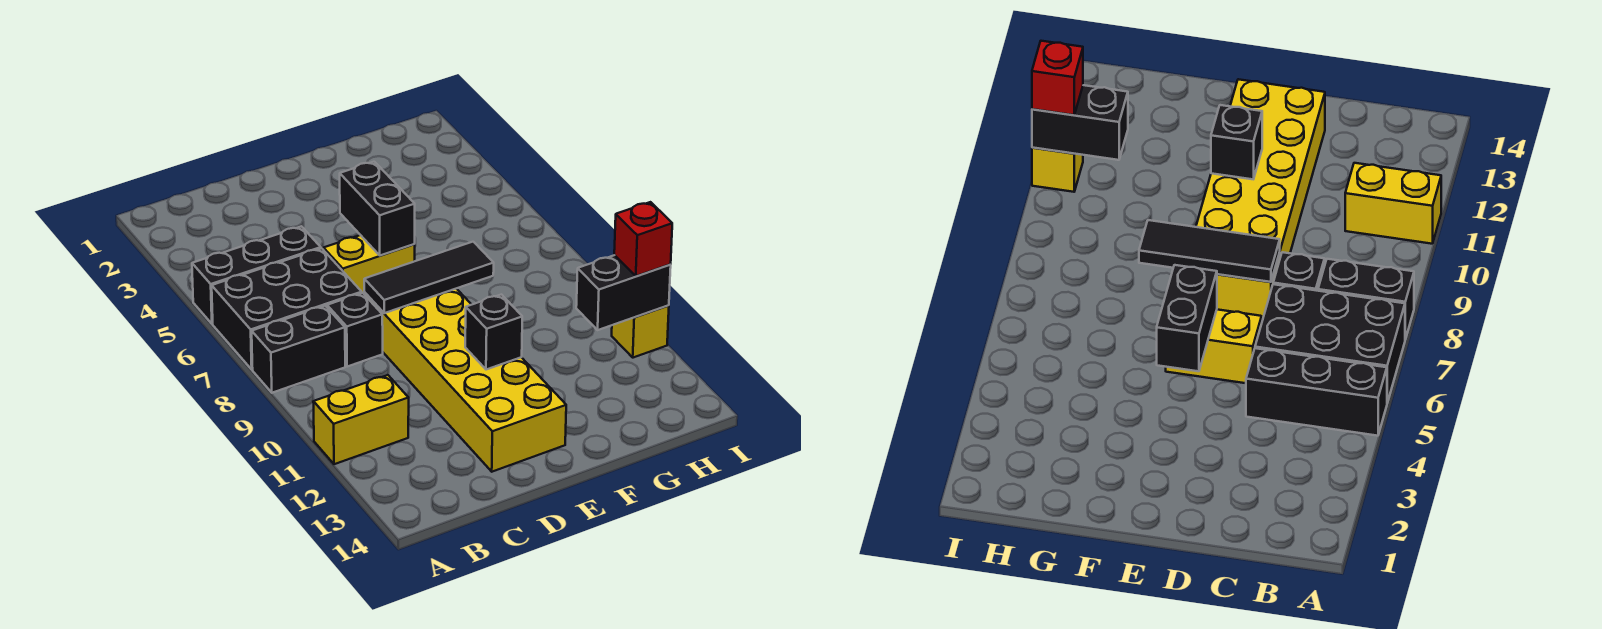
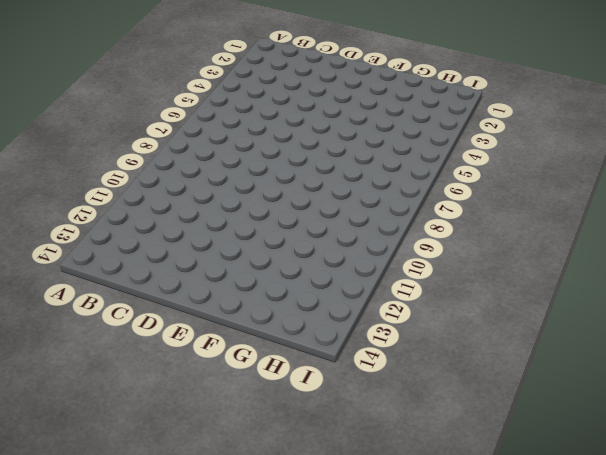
none -> black 1x3 brick [192,226,321,324]
none -> black 2x3 brick [212,248,362,369]
none -> black 1x2 brick [252,306,345,393]

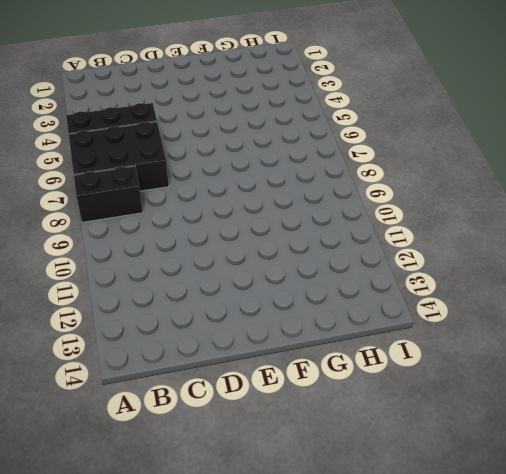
none -> yellow 1x2 brick [313,375,409,464]
none -> black 1x1 brick [327,293,383,367]
none -> yellow 1x2 brick [323,235,415,294]

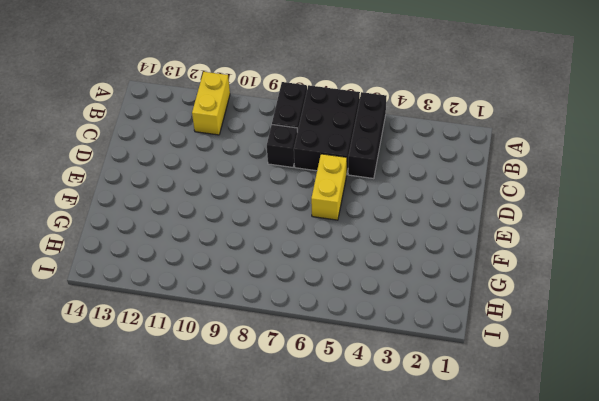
none -> yellow 2x6 brick [364,289,566,472]
none -> yellow 1x1 brick [612,305,669,358]
none -> black 1x3 tile [364,242,494,313]

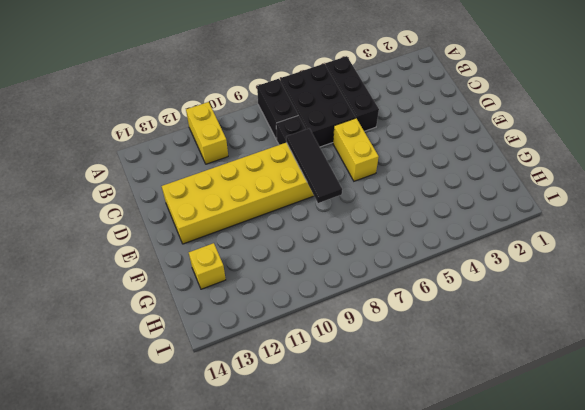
yellow 1x1 brick [189,243,226,289] -> yellow 1x1 brick moved to [612,305,669,358]
none -> black 1x2 brick [340,162,415,255]
none -> black 1x1 brick [465,295,522,370]
none -> black 1x2 brick [576,255,671,330]

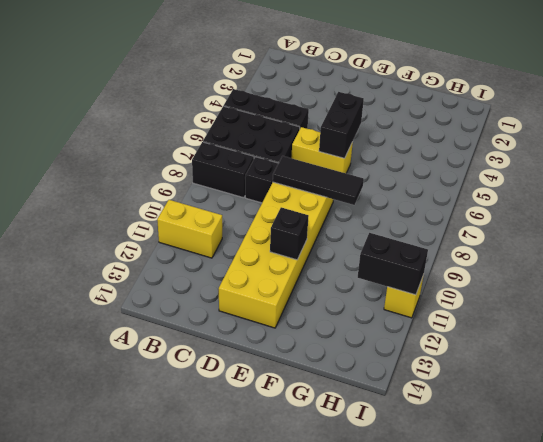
none -> red 1x1 brick [614,202,672,276]

